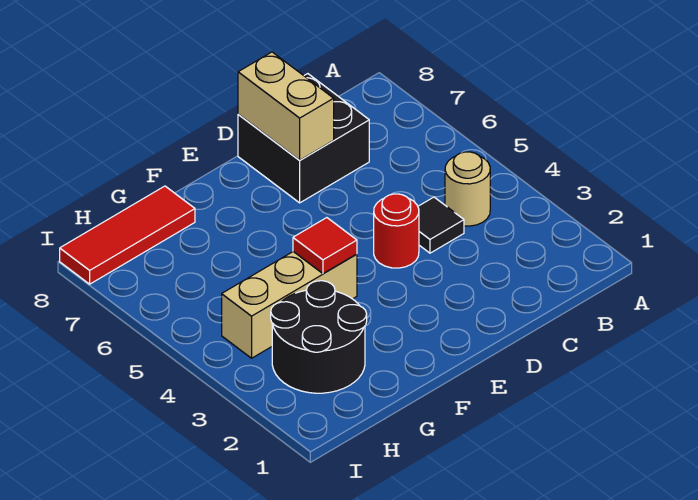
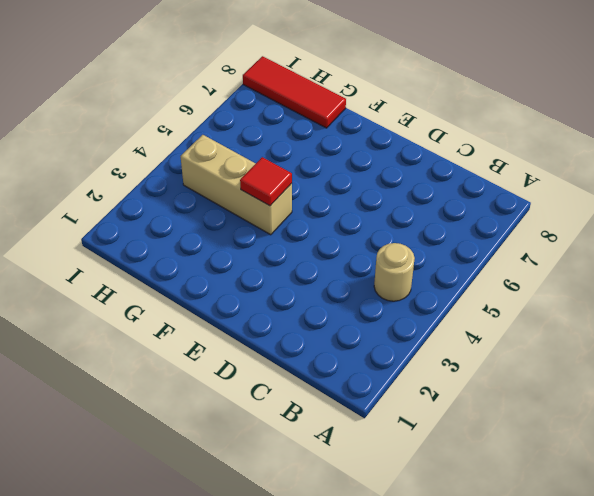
none -> black 1x1 tile [418,197,464,253]
none -> black 2x2 brick [238,74,369,203]

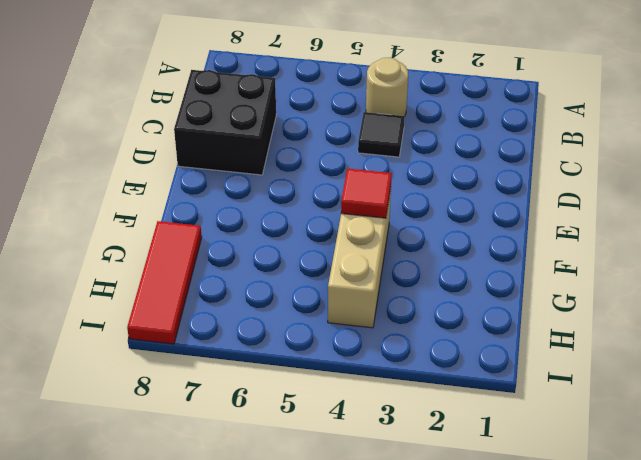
none -> red 1x1 round brick [374,194,419,268]
none -> black 2x2 round brick [271,281,367,393]

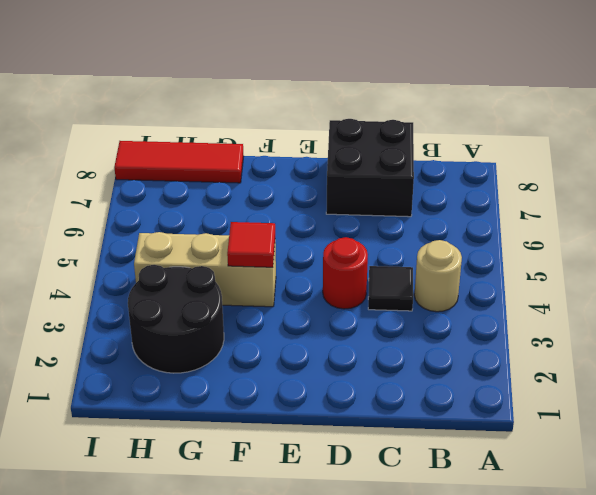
none -> tan 1x2 brick [238,52,334,160]

